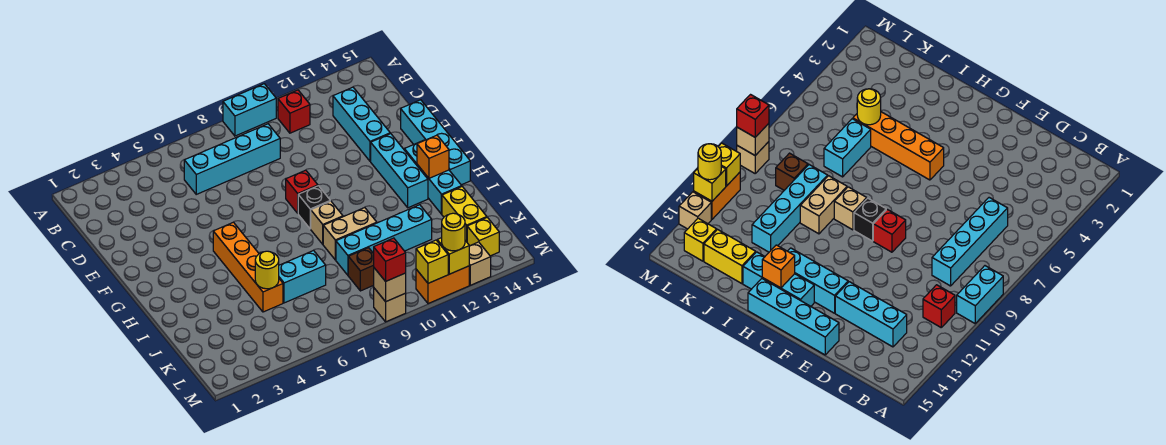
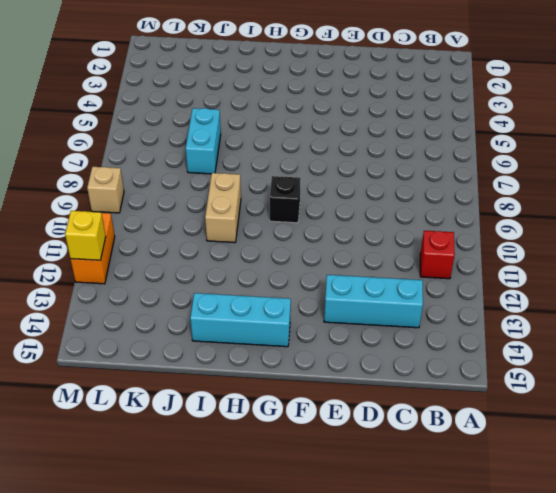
none -> cyan 1x2 brick [223,84,276,136]
none -> cyan 1x4 brick [184,124,280,194]
none -> cyan 1x4 brick [401,100,470,185]

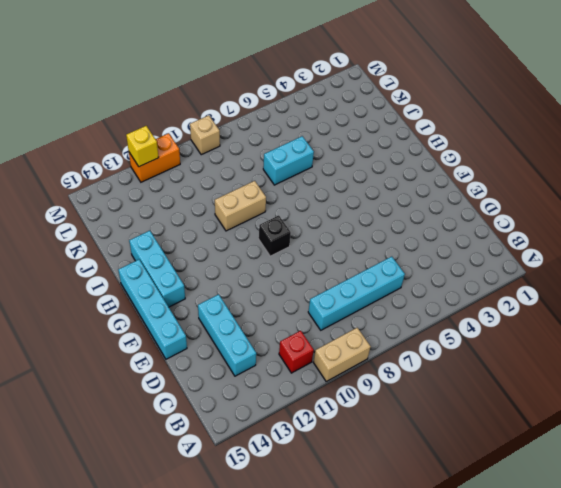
tan 1x2 brick [314,328,371,381] -> cyan 1x2 brick [223,84,276,136]
none -> red 1x1 brick [286,170,318,213]
none -> cyan 1x3 brick [371,133,428,208]
none -> orange 1x4 brick [213,222,283,312]

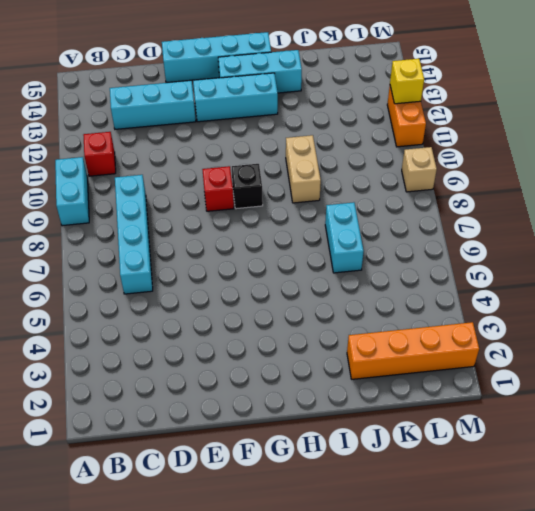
orange 1x4 brick [347,322,479,379] -> orange 1x4 brick moved to [213,222,283,312]
none -> tan 1x1 brick [311,201,343,244]
none -> cyan 1x4 brick [336,205,432,275]
none -> yellow 1x2 brick [442,187,487,242]

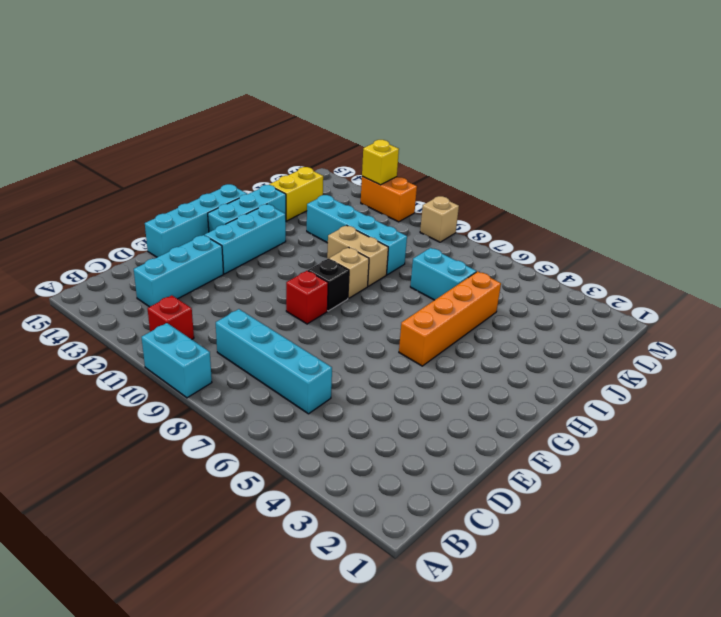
none -> brown 1x1 brick [348,248,374,291]
none -> yellow 1x1 brick [467,217,499,256]
none -> tan 1x1 brick [469,242,491,285]

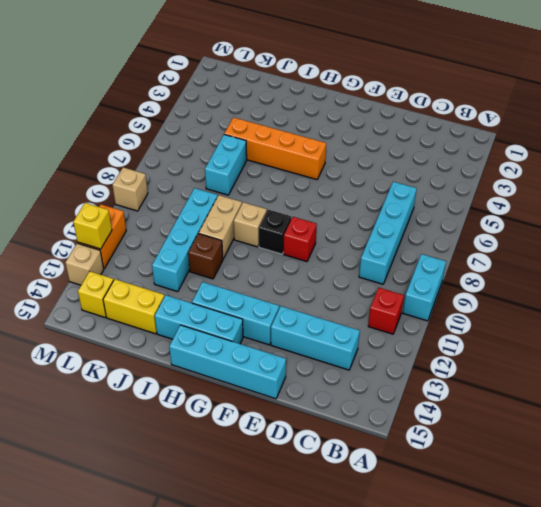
brown 1x1 brick [188,233,223,279] -> brown 1x1 brick moved to [348,248,374,291]
none -> orange 1x1 brick [417,135,449,178]
none -> yellow 1x1 round brick [255,251,279,289]
none -> tan 1x1 brick [374,268,406,302]

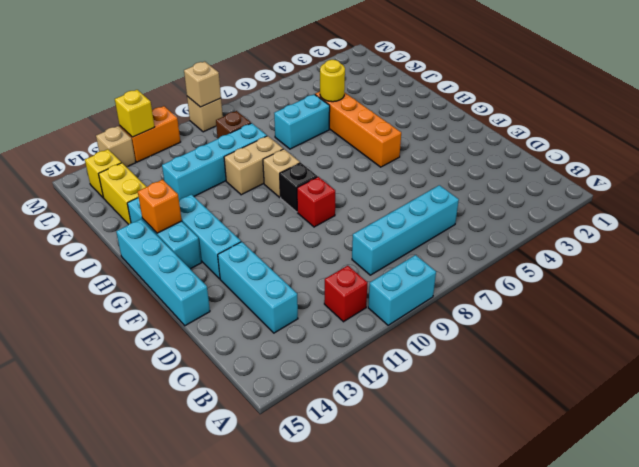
none -> yellow 1x1 brick [416,240,448,283]
none -> red 1x1 brick [374,238,406,281]
none -> yellow 1x1 round brick [442,213,465,251]

